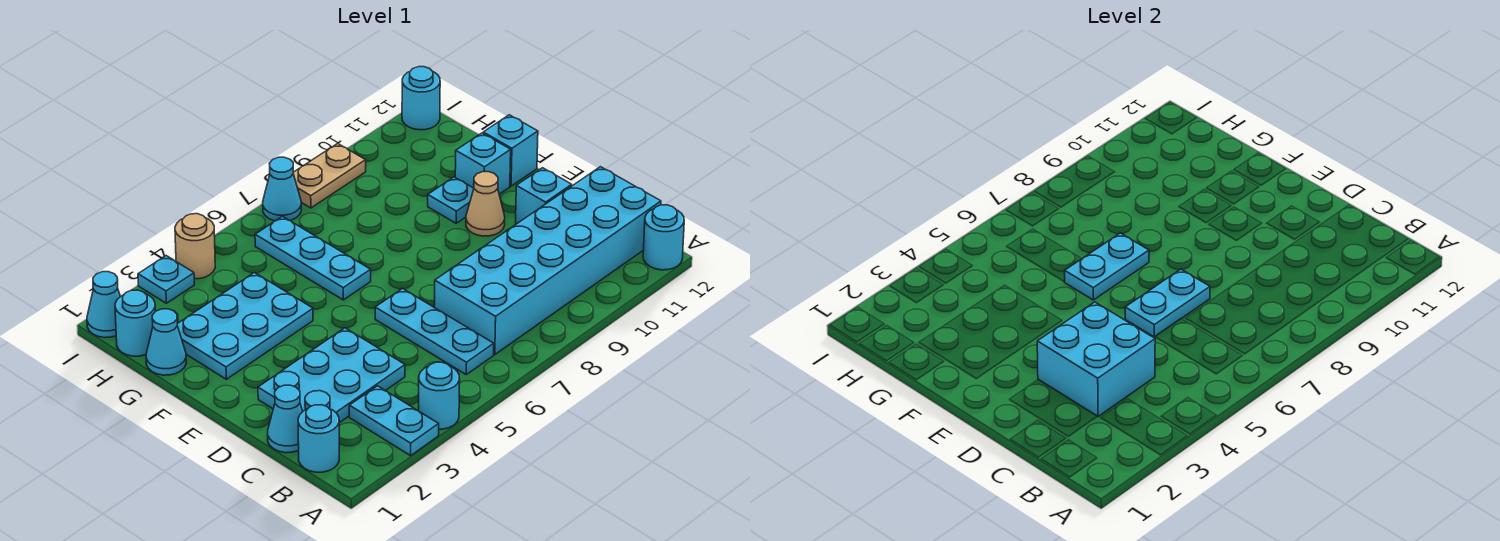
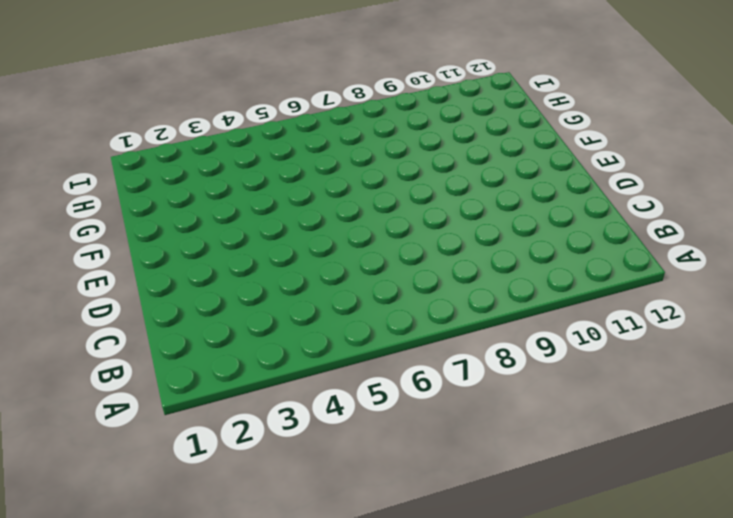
none -> cyan 1x2 plate [349,386,439,456]
none -> cyan 1x1 round brick [419,362,460,429]
none -> cyan 1x1 round brick [643,205,684,270]

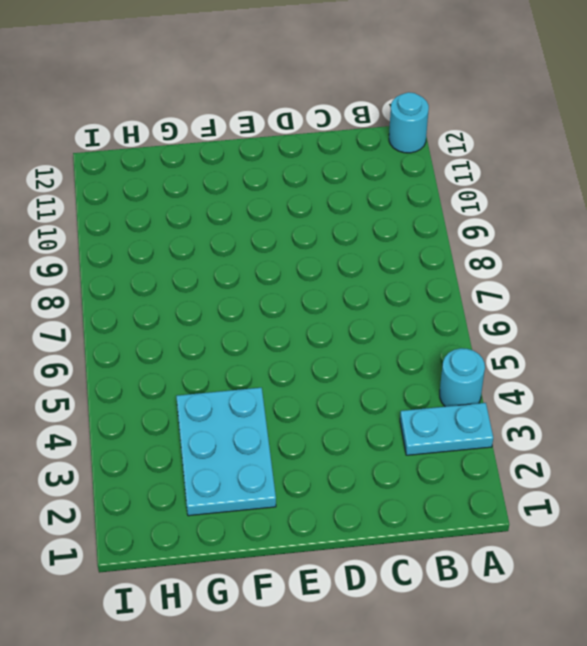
none -> cyan 1x1 round brick [298,405,339,472]
none -> cyan 1x3 plate [375,289,494,375]
none -> cyan 2x6 brick [434,167,661,355]

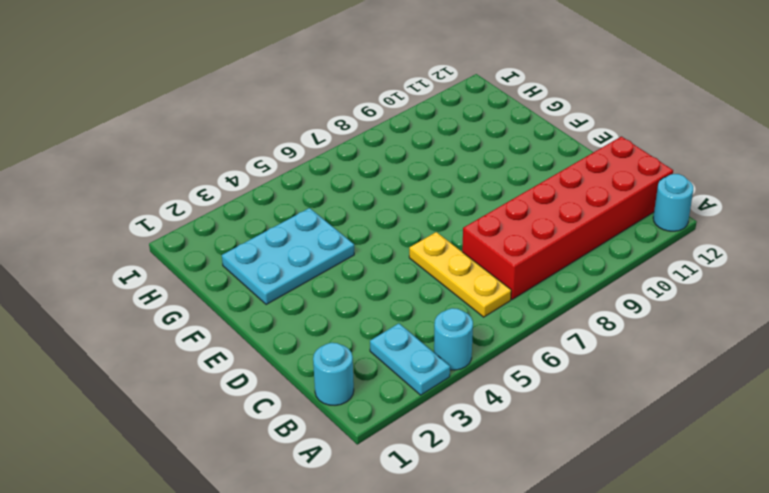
yellow 1x3 plate [409,232,511,317] -> cyan 1x3 plate [375,289,494,375]
red 2x6 brick [462,137,673,300] -> cyan 2x6 brick [434,167,661,355]
none -> cyan 1x1 cone [268,385,303,453]
none -> cyan 2x3 plate [258,328,405,423]
none -> cyan 1x1 brick [516,168,572,224]

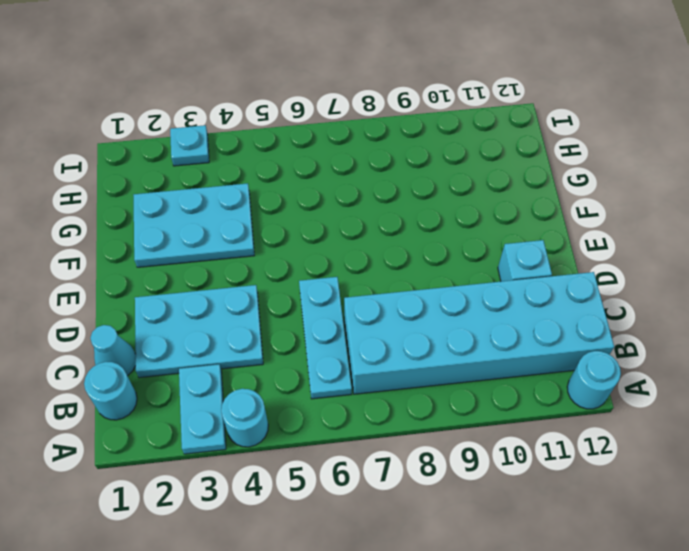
none -> tan 1x1 cone [466,172,505,236]
none -> cyan 1x3 plate [255,216,371,300]
none -> cyan 1x1 plate [428,177,474,223]

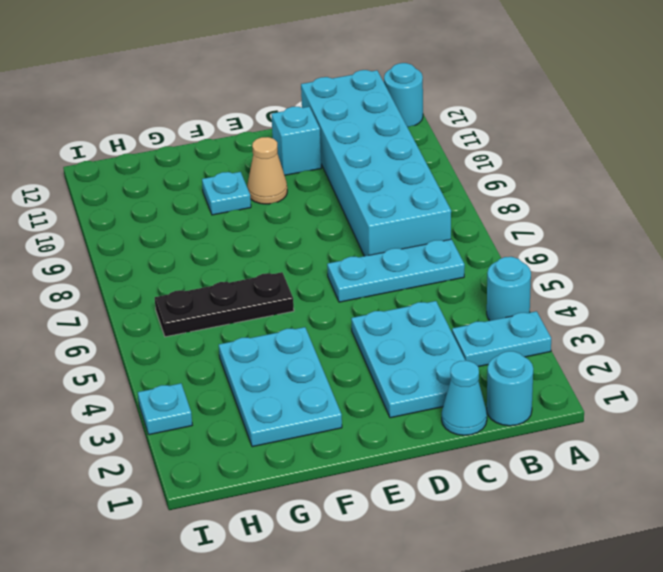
black 1x3 plate [155,272,294,337] -> cyan 1x3 plate [255,216,371,300]
none -> cyan 1x1 brick [455,133,511,194]
none -> cyan 1x1 brick [483,115,538,186]
none -> cyan 1x1 cone [146,309,186,375]

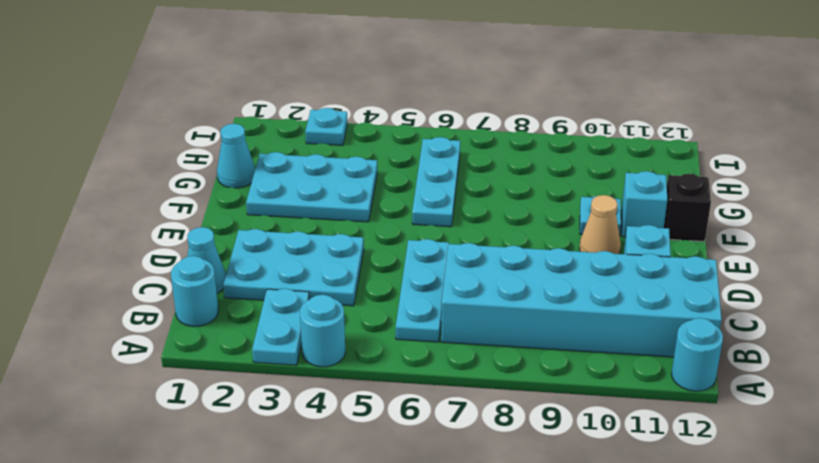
black 1x1 brick [664,174,711,242] -> cyan 1x1 brick [483,115,538,186]
none -> cyan 1x1 round brick [115,290,155,356]
none -> cyan 1x1 cone [87,272,120,338]
none -> tan 1x1 round brick [175,214,215,279]

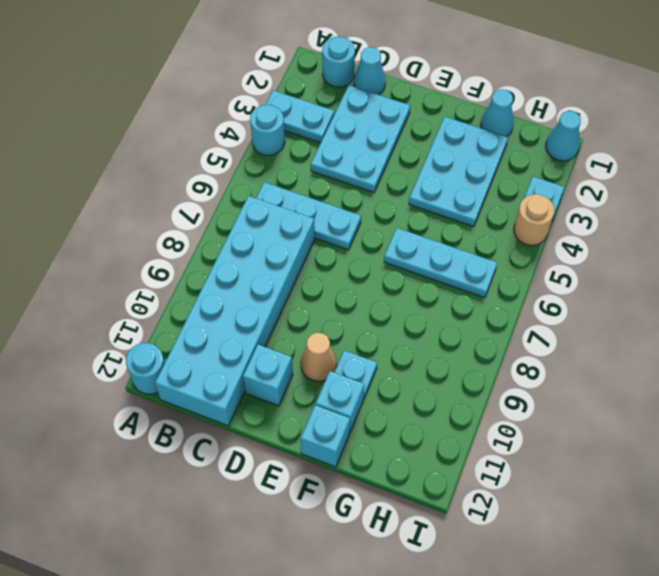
none -> cyan 1x1 round brick [115,290,155,356]
none -> cyan 1x1 cone [263,157,301,221]
none -> tan 1x2 plate [293,143,366,208]

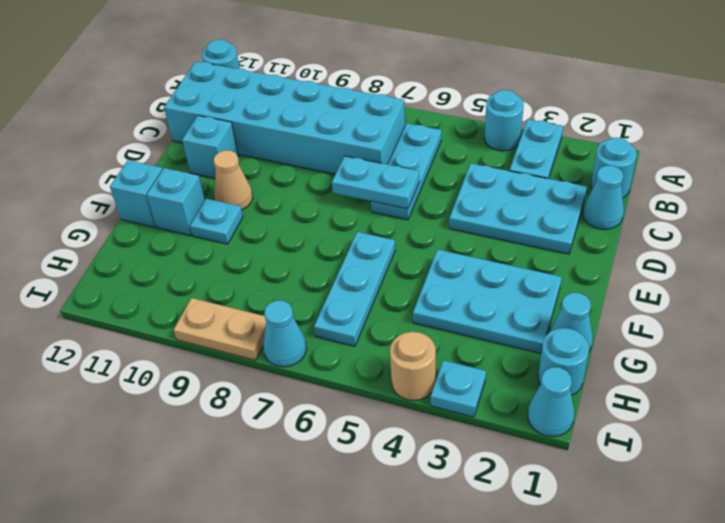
none -> cyan 1x1 round brick [402,67,440,130]
none -> cyan 2x2 brick [1037,302,1155,417]
none -> cyan 1x2 plate [1065,233,1149,300]

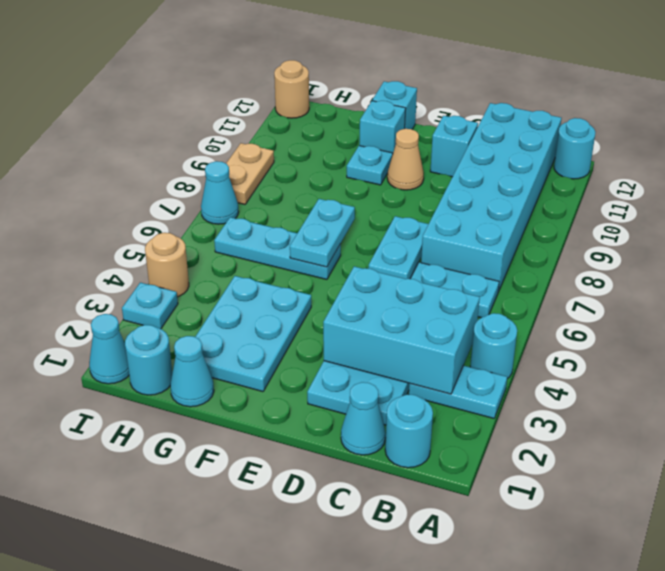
cyan 2x3 brick [323,266,480,394] -> cyan 2x2 brick [1037,302,1155,417]
tan 1x1 round brick [274,60,309,118] -> cyan 1x1 round brick [402,67,440,130]

